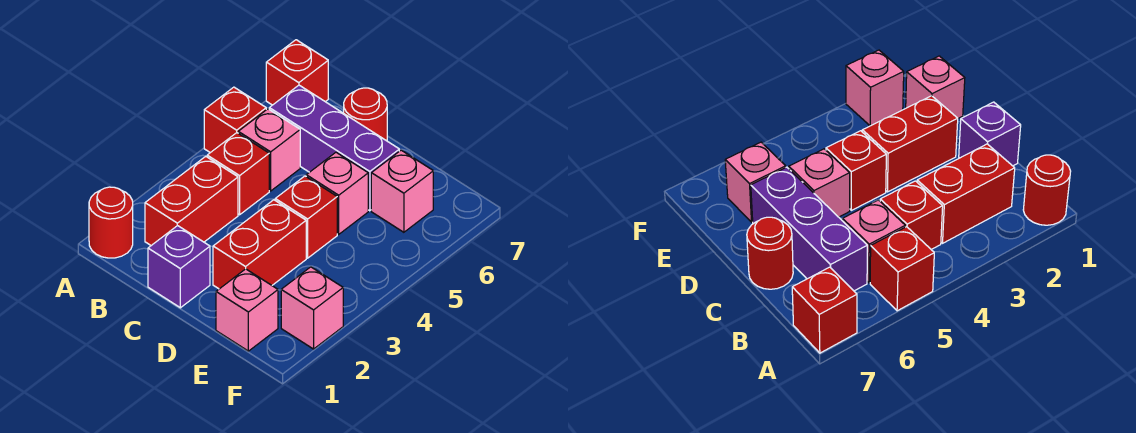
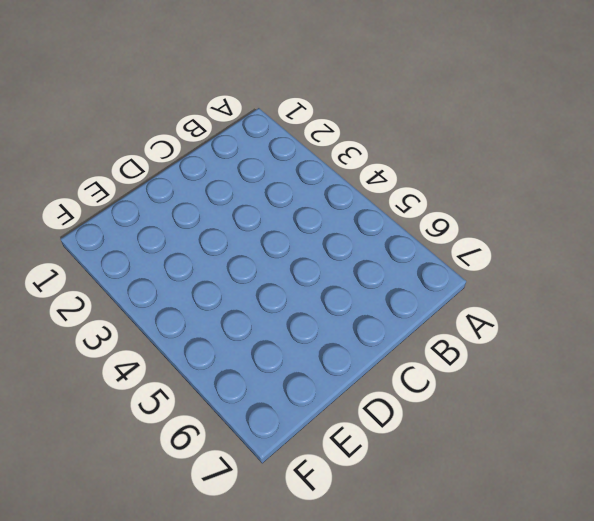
none -> red 1x1 round brick [89,187,133,258]
none -> red 1x1 brick [204,87,266,153]
none -> red 1x1 brick [266,40,328,105]

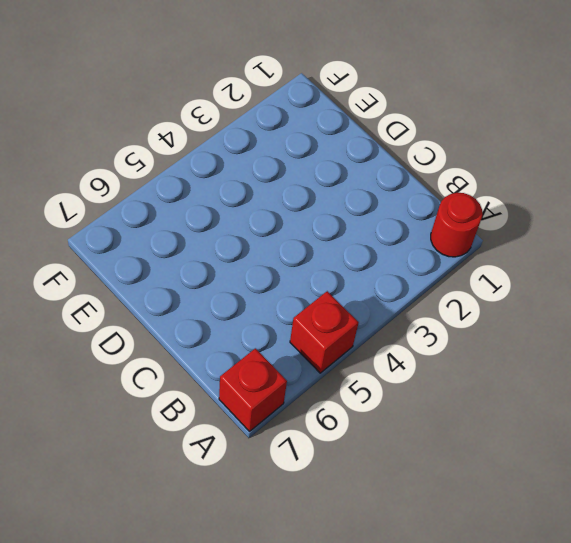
none -> red 1x2 brick [145,156,238,245]
none -> red 1x1 brick [207,133,269,215]
none -> pink 1x1 brick [238,109,300,191]

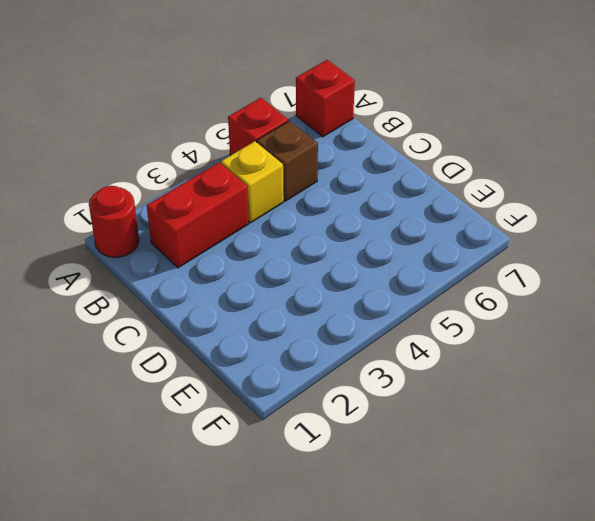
yellow 1x1 brick [221,141,284,223] -> red 1x1 brick [207,133,269,215]
brown 1x1 brick [257,121,318,201] -> pink 1x1 brick [238,109,300,191]
none -> purple 1x3 brick [269,85,399,211]
none -> purple 1x1 brick [148,226,210,308]
none -> red 1x1 round brick [344,88,387,141]

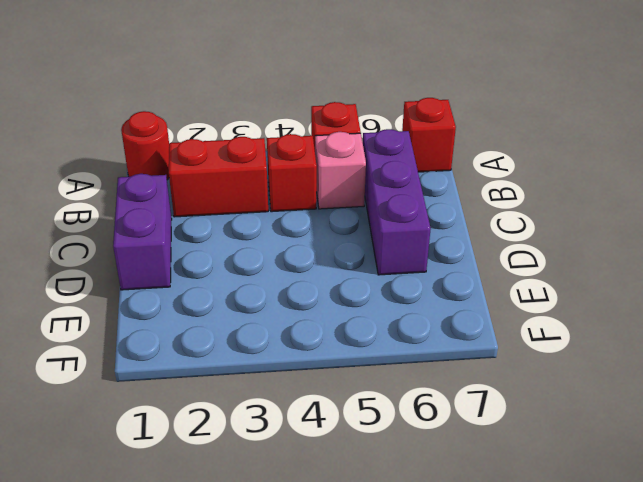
purple 1x2 brick [113,174,172,290] -> purple 1x1 brick [148,226,210,308]
none -> red 1x1 round brick [344,88,387,141]
none -> red 1x2 brick [213,200,306,289]
none -> red 1x1 brick [275,176,337,258]

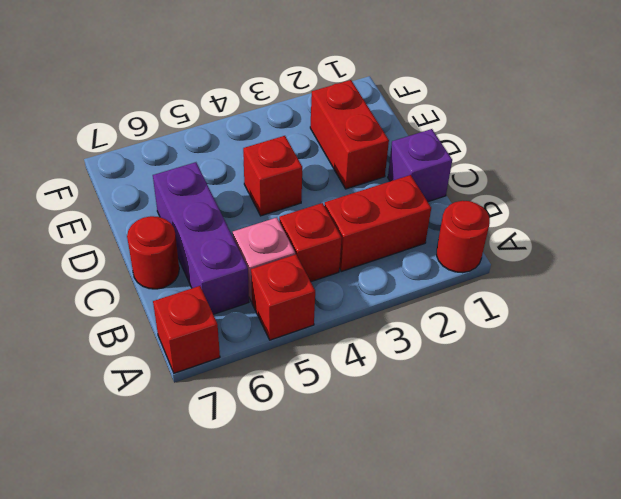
red 1x2 brick [310,80,389,189] -> red 1x2 brick turned to [213,200,306,289]
none -> pink 1x1 brick [306,152,368,234]
none -> pink 1x1 brick [216,269,278,351]
none -> pink 1x1 brick [371,150,433,232]

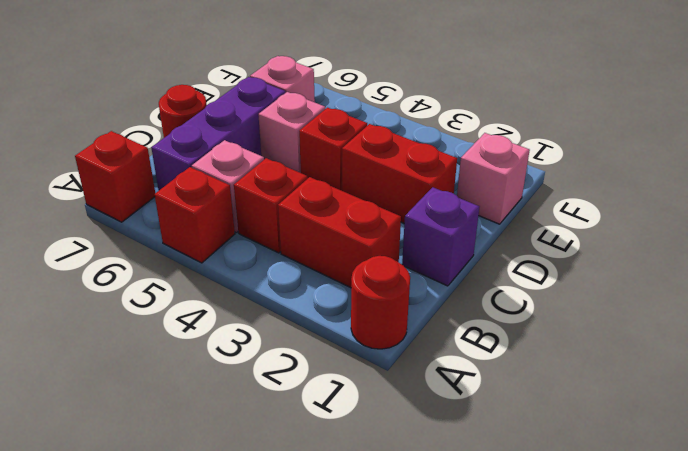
none -> pink 1x1 brick [281,267,343,349]

